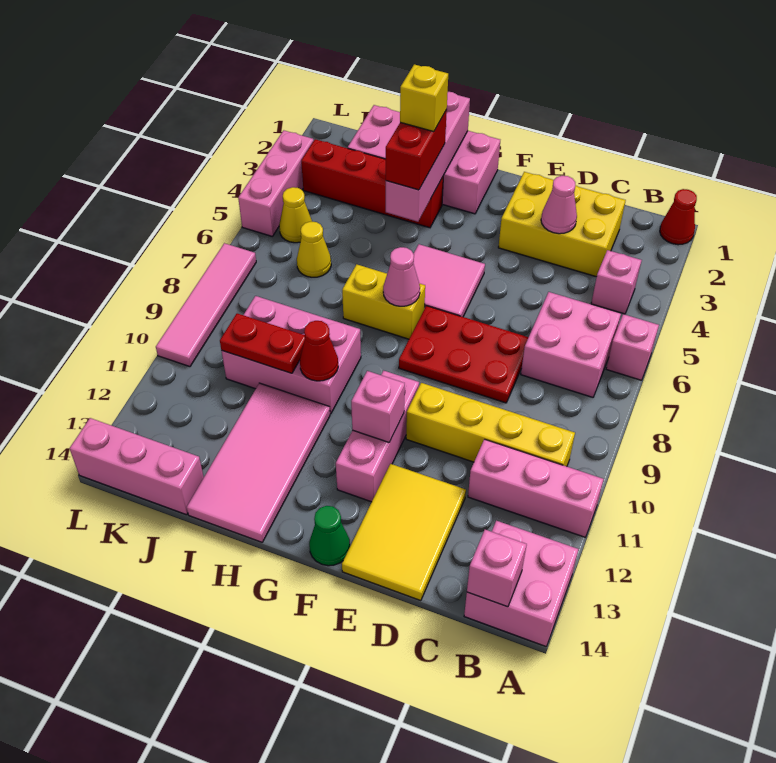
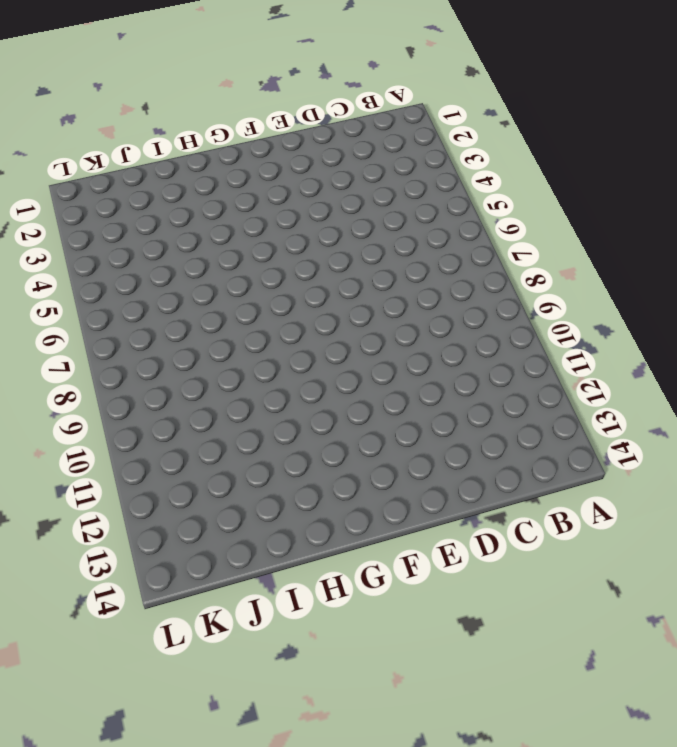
none -> red 1x1 cone [660,189,697,245]
none -> pink 1x1 brick [606,314,659,380]
none -> pink 1x3 brick [468,439,604,537]
none -> pink 2x2 brick [464,521,579,646]

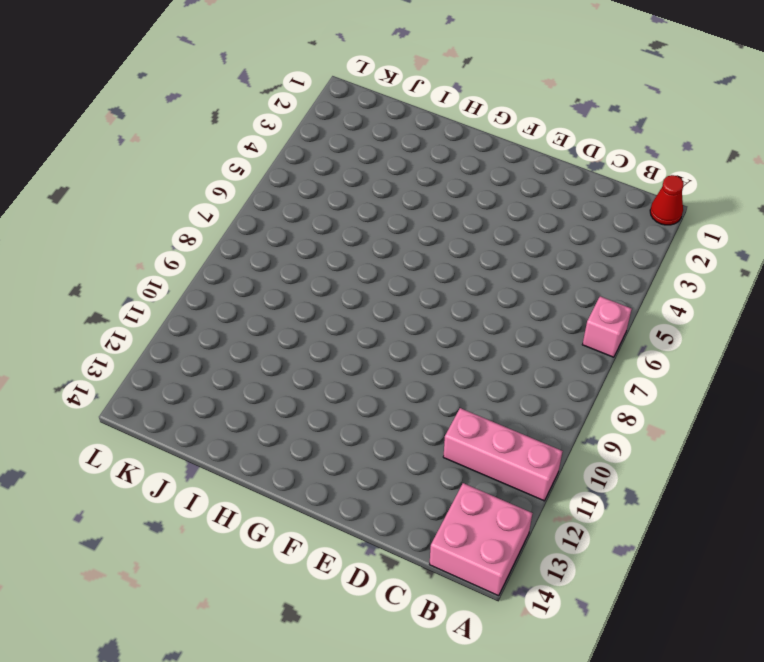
none -> pink 1x1 brick [591,250,642,314]
none -> pink 2x2 brick [521,292,621,397]
none -> yellow 1x4 brick [406,383,575,466]
none -> yellow 2x3 brick [498,172,626,277]

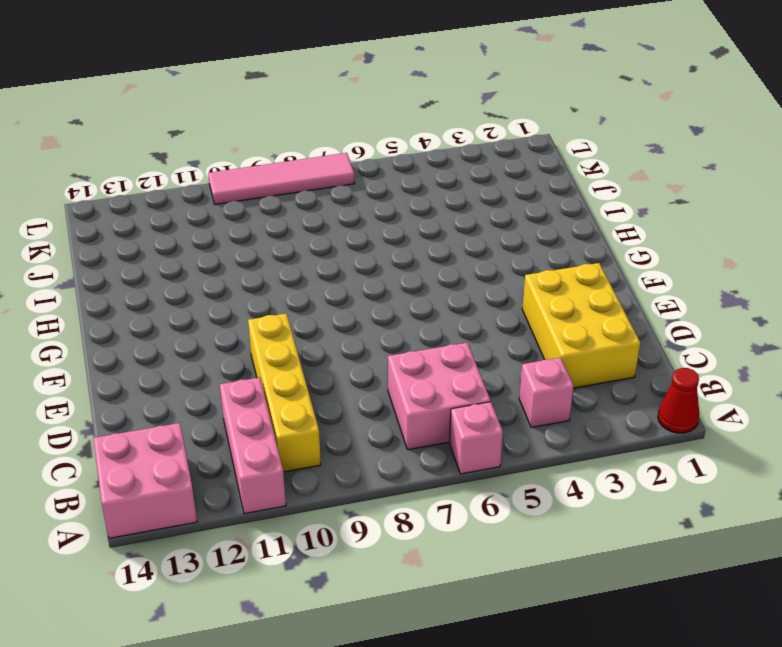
none -> red 2x3 plate [399,306,529,403]
none -> yellow 2x3 tile [342,464,466,601]
none -> pink 2x2 tile [413,244,485,317]
none -> pink 1x3 brick [336,370,419,502]

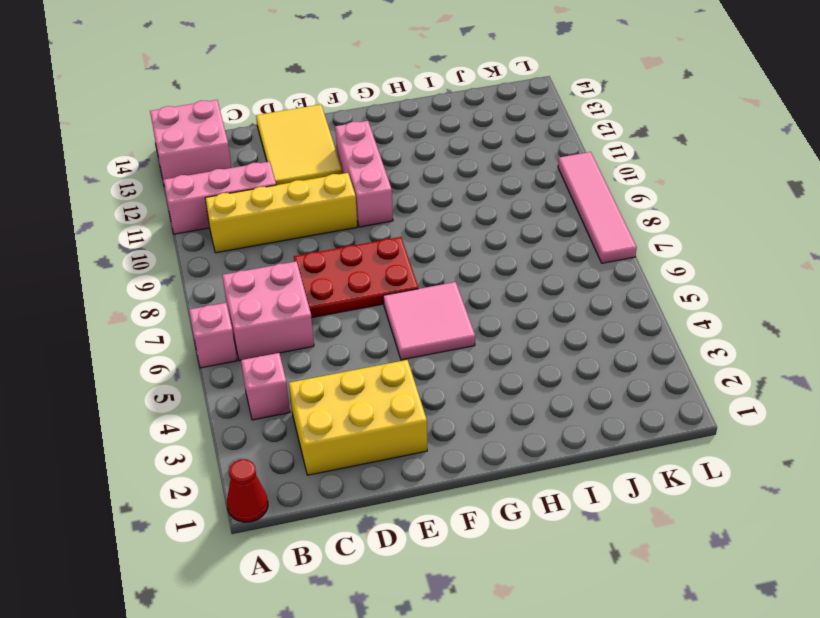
none -> green 1x1 cone [309,506,350,566]
none -> pink 2x4 brick [348,105,500,214]
none -> yellow 1x2 brick [342,264,425,339]
none -> red 1x4 brick [301,139,443,228]

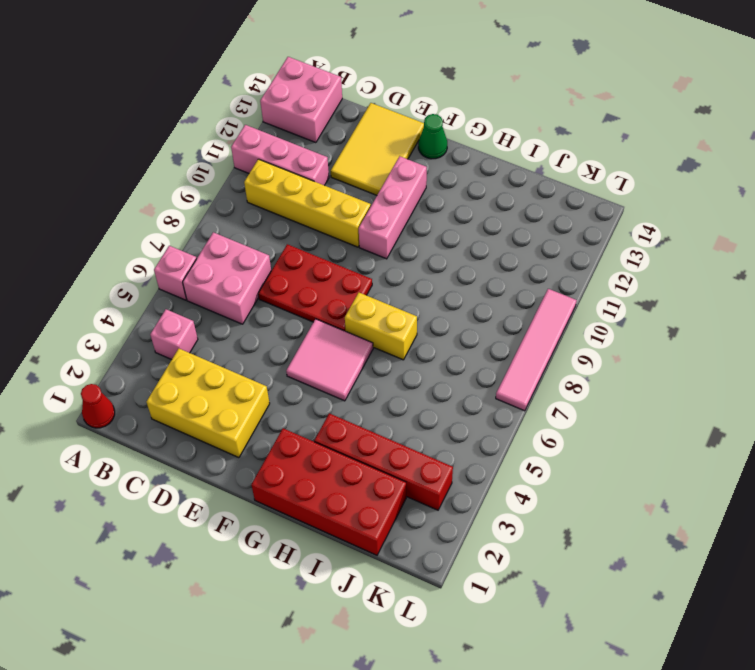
red 2x4 brick [252,428,406,555] -> pink 2x4 brick [348,105,500,214]
none -> pink 2x3 brick [221,296,361,414]
none -> pink 2x4 tile [187,383,330,542]
none -> yellow 1x1 cone [297,222,331,277]
none -> pink 1x3 brick [70,418,204,515]

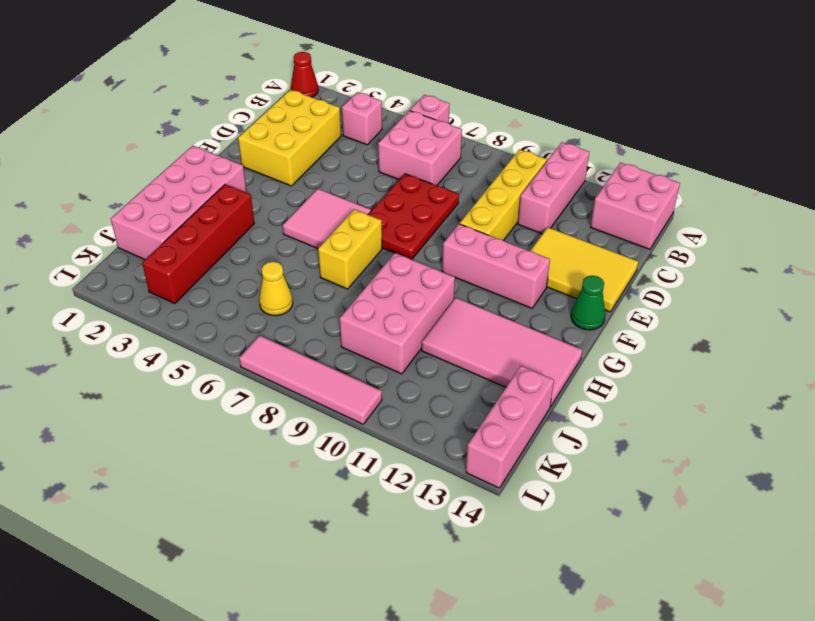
none -> yellow 1x1 cone [279,187,312,243]
none -> pink 1x3 brick [238,130,314,236]
none -> pink 1x1 brick [467,530,527,607]
none -> pink 1x1 cone [541,176,577,234]

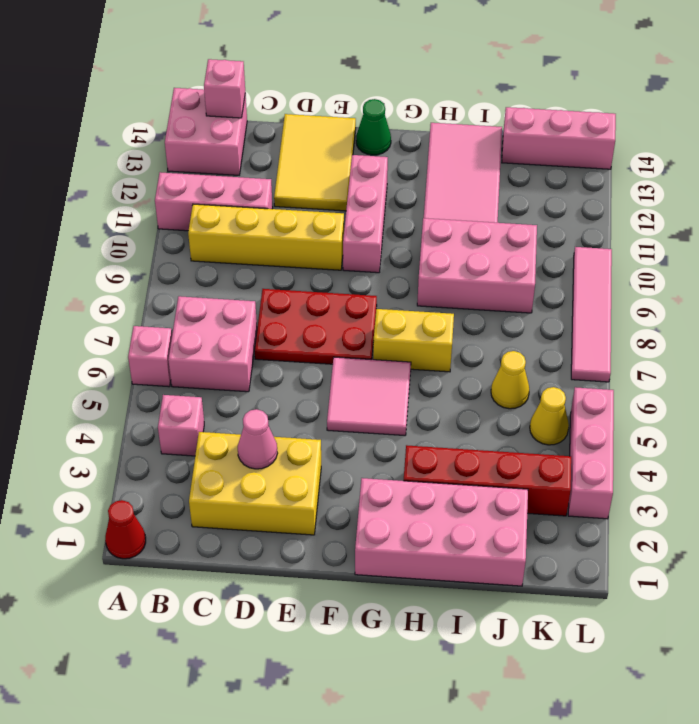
none -> pink 1x1 brick [351,371,405,442]
none -> pink 1x1 cone [383,247,420,306]
none -> pink 1x4 brick [386,92,470,222]
none -> red 1x1 cone [300,321,338,381]

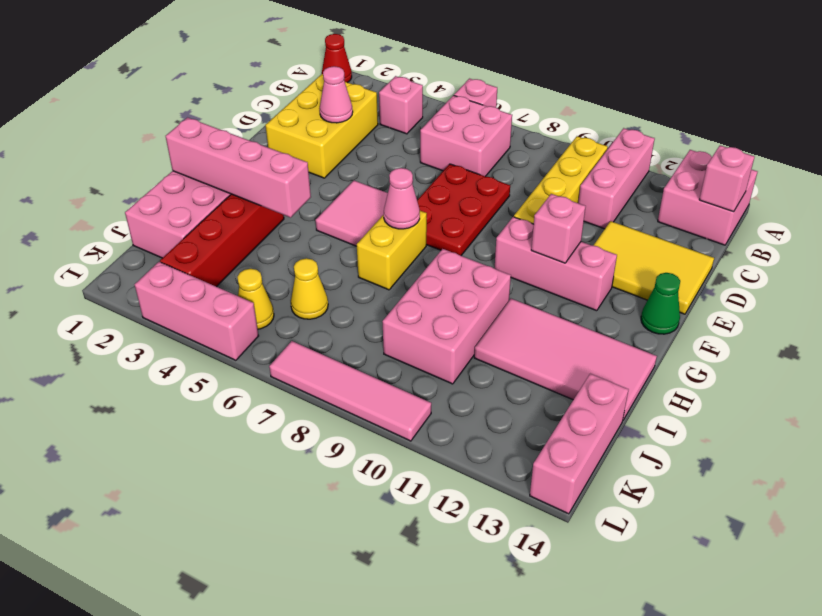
none -> red 1x1 cone [300,321,338,381]
none -> red 1x2 plate [220,313,305,373]
none -> red 1x2 brick [386,110,447,190]
none -> yellow 1x1 brick [400,64,448,132]

